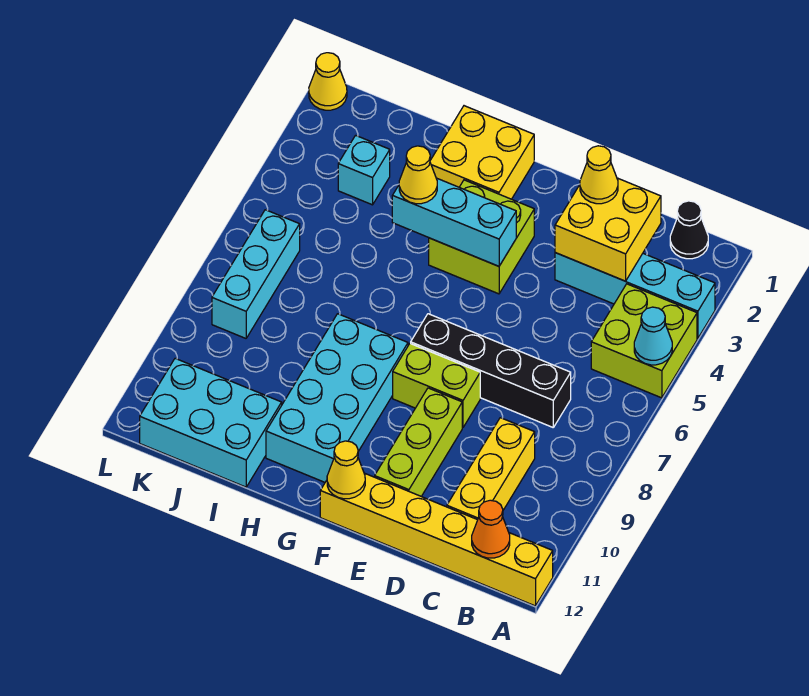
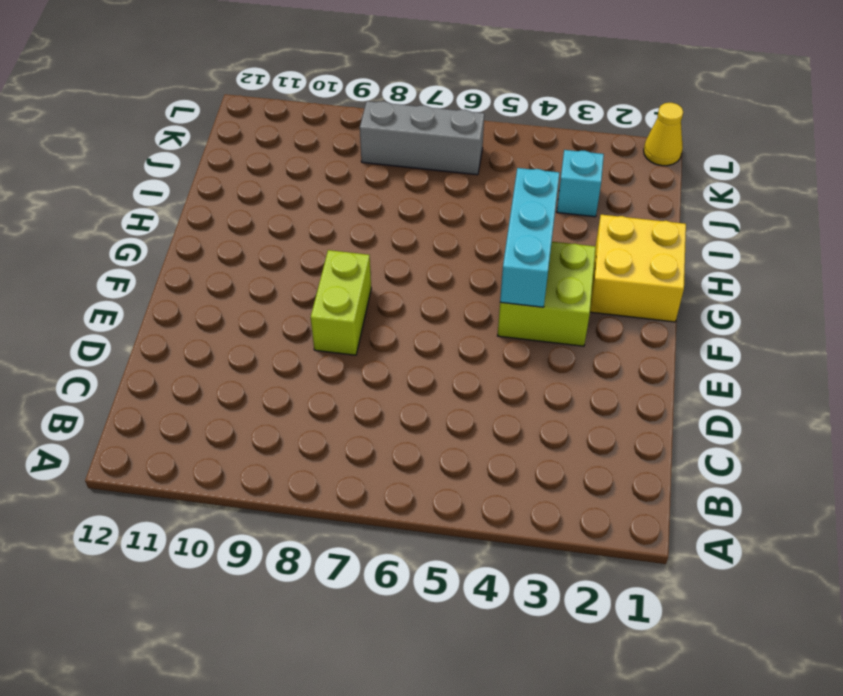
grey 1x3 brick [360,101,484,175] -> cyan 1x3 brick [212,210,300,338]
none -> cyan 1x4 brick [555,253,715,338]
none -> lime 2x2 brick [591,284,697,398]
none -> yellow 1x6 brick [320,473,553,606]

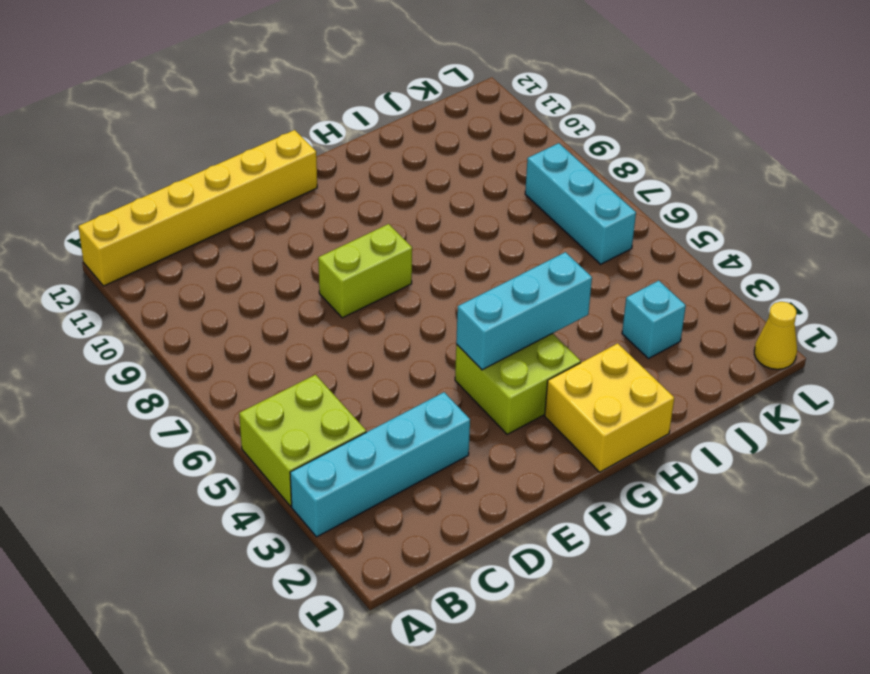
none -> black 1x1 cone [670,201,708,259]
none -> black 1x4 brick [411,314,571,427]
none -> yellow 1x3 brick [447,418,535,520]

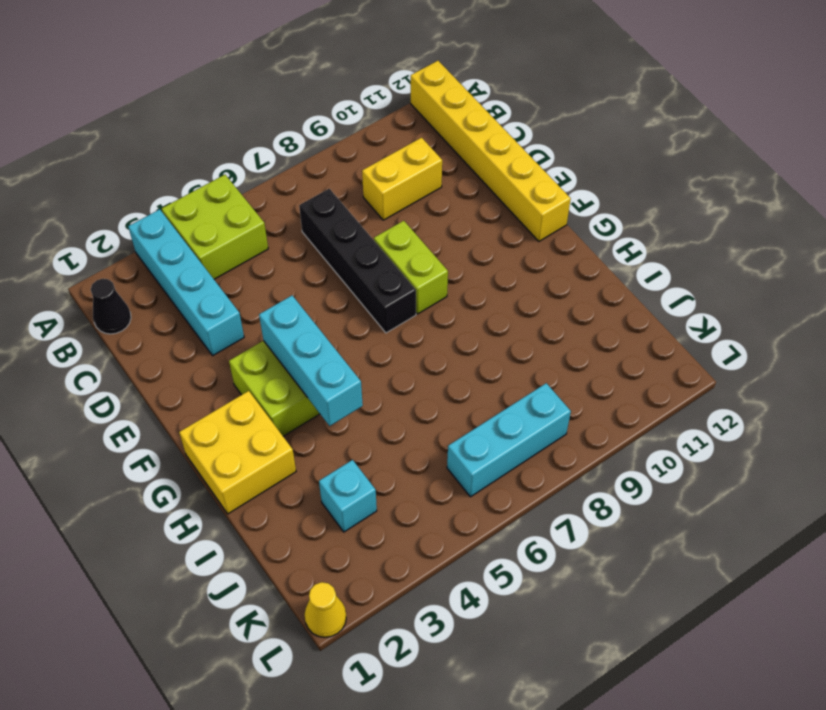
yellow 1x2 brick [362,138,442,220] -> yellow 1x3 brick [447,418,535,520]
none -> lime 1x3 brick [375,388,462,496]
none -> cyan 2x4 brick [266,314,408,482]
none -> cyan 2x3 brick [140,358,282,487]

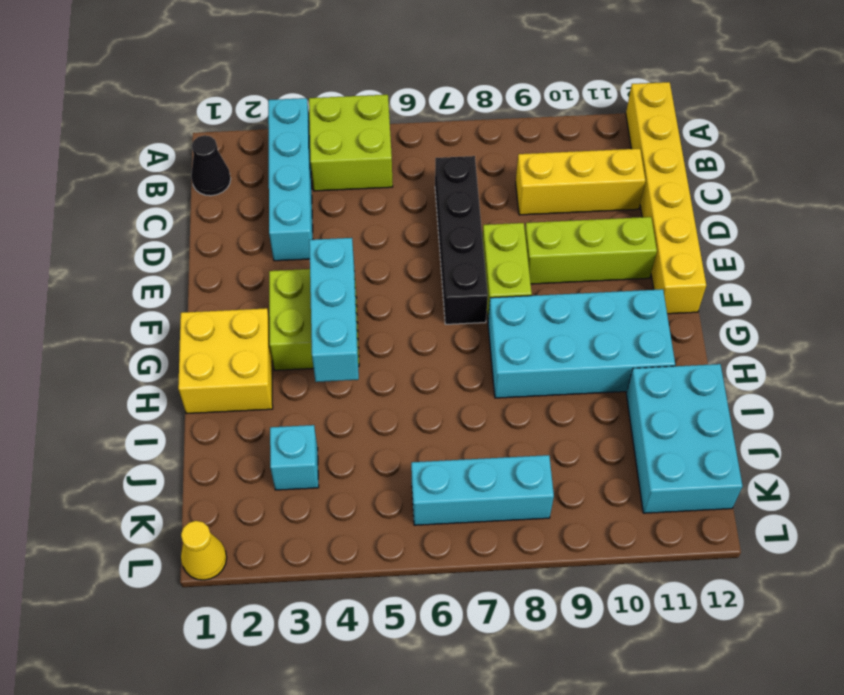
none -> cyan 1x1 cone [634,307,672,365]
none -> orange 1x1 cone [472,500,510,558]
none -> yellow 2x2 brick [555,178,661,281]

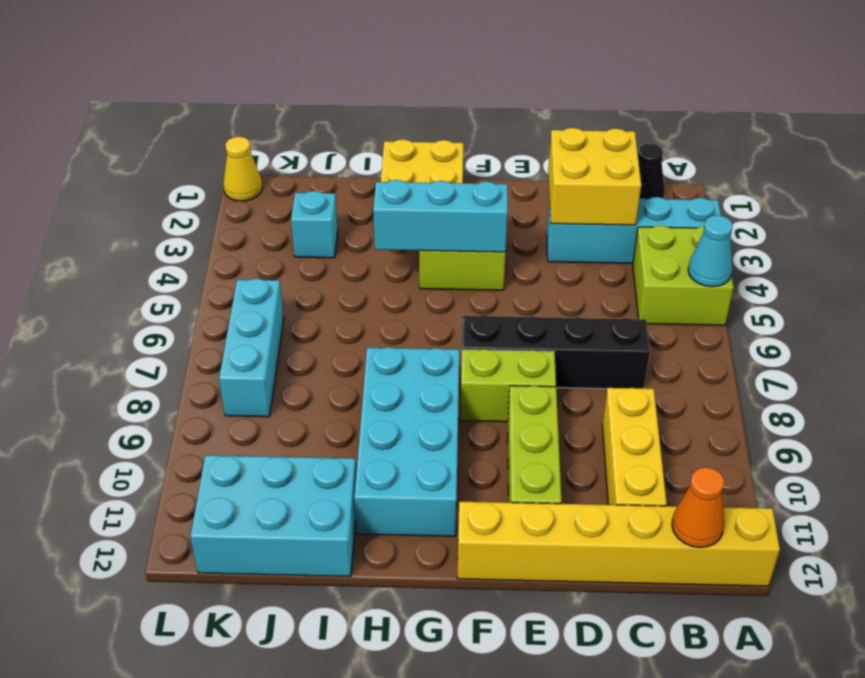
none -> yellow 1x1 cone [327,441,365,499]
none -> yellow 1x1 cone [580,146,618,204]
none -> yellow 1x1 cone [399,146,437,204]

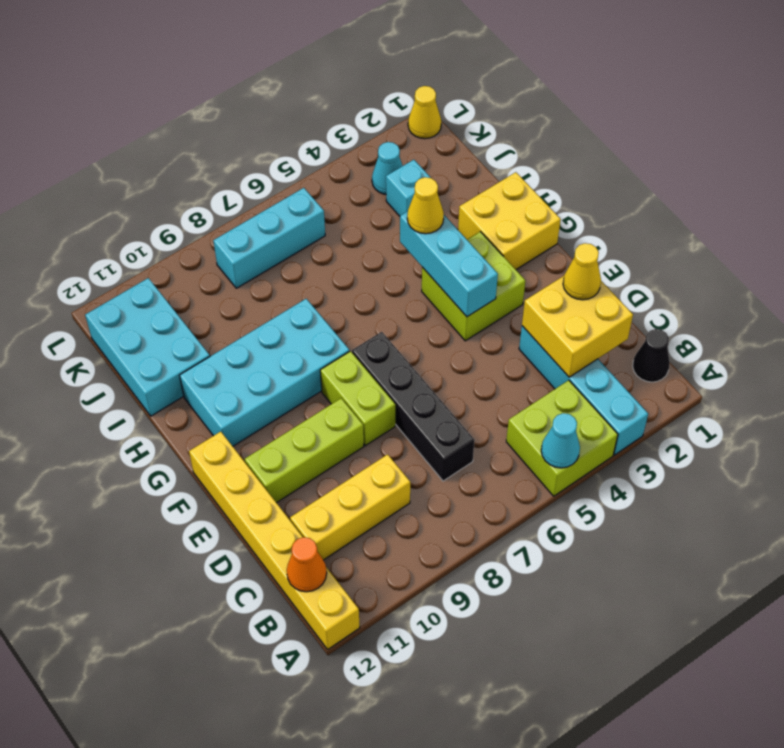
cyan 1x1 cone [372,142,403,194] -> none
none -> yellow 1x1 cone [327,441,365,499]

